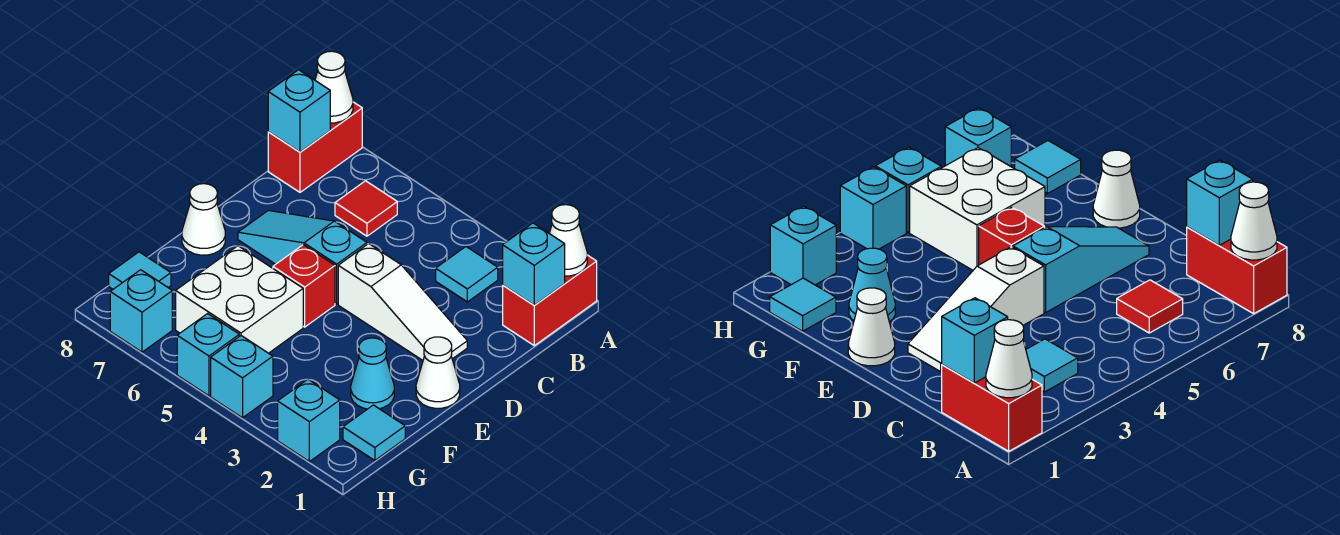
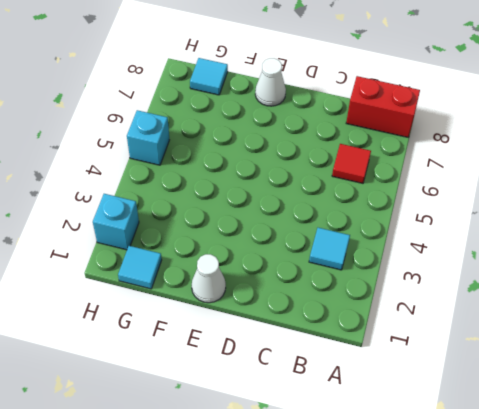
none -> red 1x2 brick [503,255,597,346]
none -> white 1x3 slope [338,244,467,360]
none -> cyan 1x3 slope [238,210,367,304]

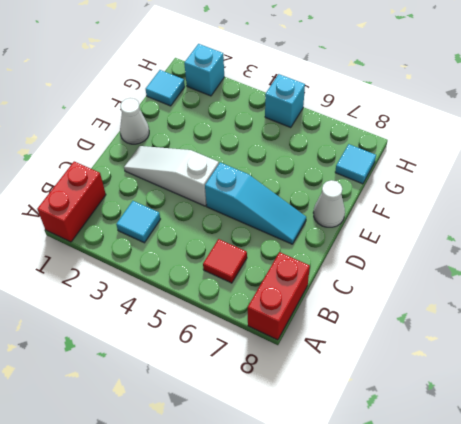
none -> red 1x1 brick [273,245,335,327]
none -> cyan 1x1 cone [351,338,394,409]
none -> white 2x2 brick [176,246,303,353]

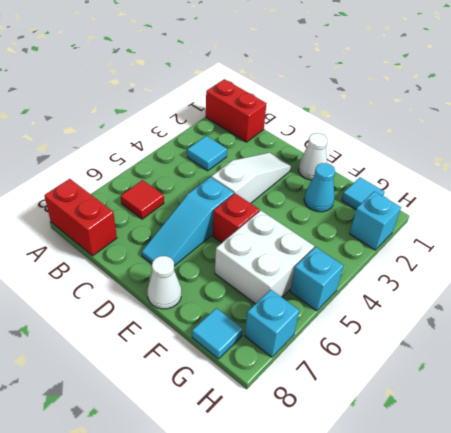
none -> cyan 1x1 brick [211,336,273,418]
none -> white 1x1 cone [549,205,587,276]
none -> white 1x1 cone [315,51,353,123]

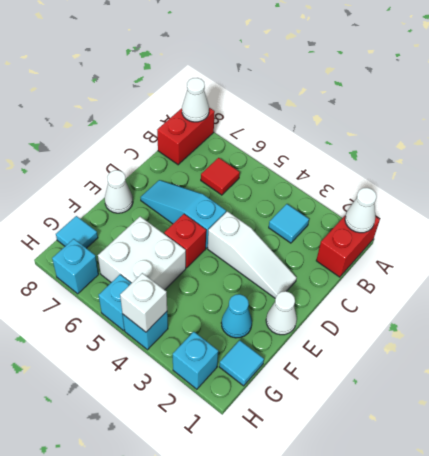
white 1x1 brick [120,273,167,332] -> none
none -> cyan 1x1 brick [503,223,565,305]
none -> cyan 1x1 brick [268,70,330,152]

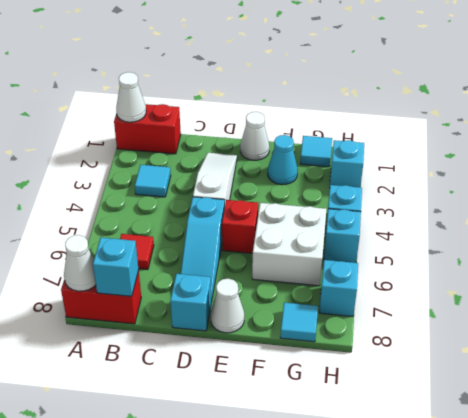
cyan 1x1 brick [170,274,211,331] -> cyan 1x1 brick moved to [503,223,565,305]

